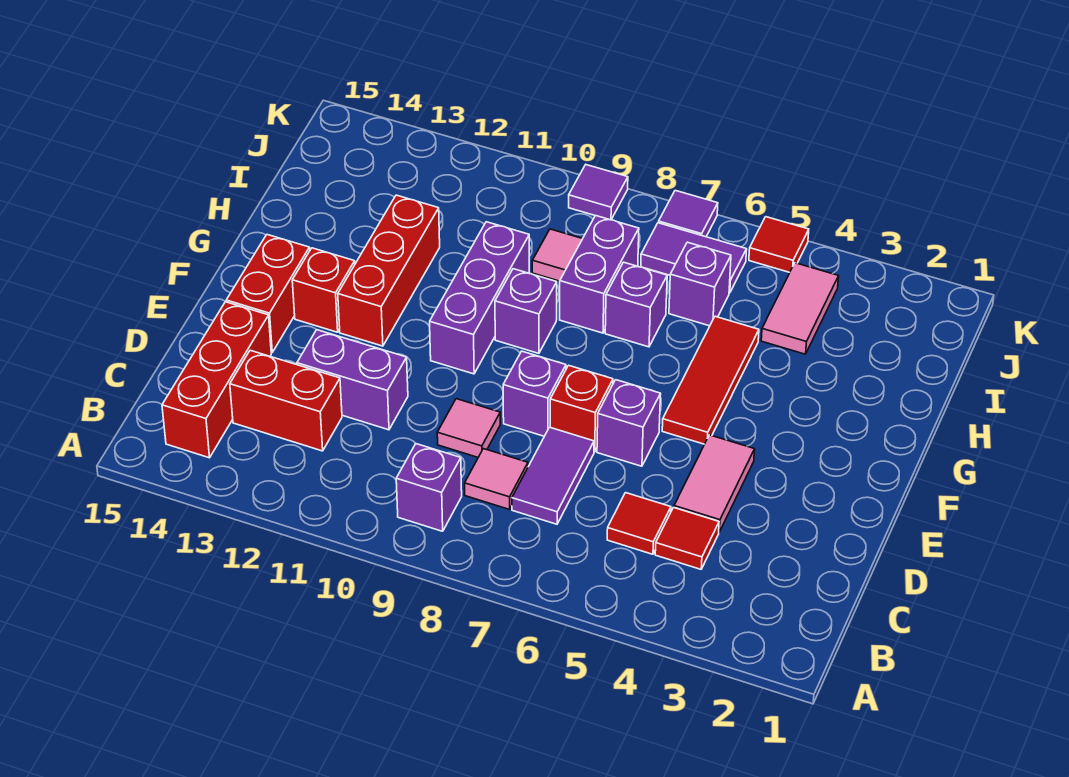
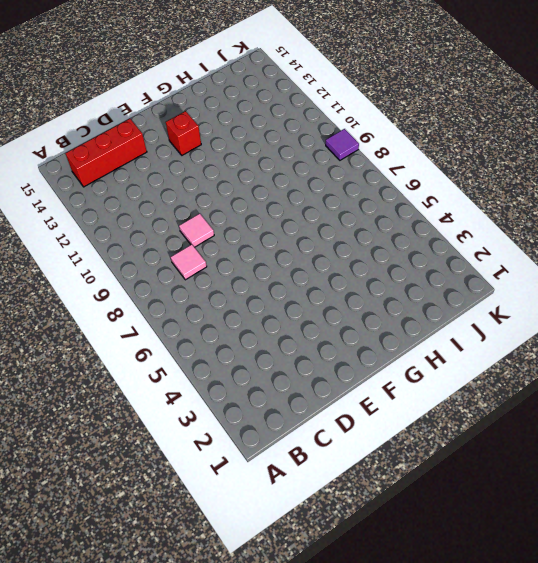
none -> purple 1x1 brick [396,444,462,531]
none -> red 1x1 tile [655,508,719,569]
none -> red 1x1 tile [607,493,671,554]

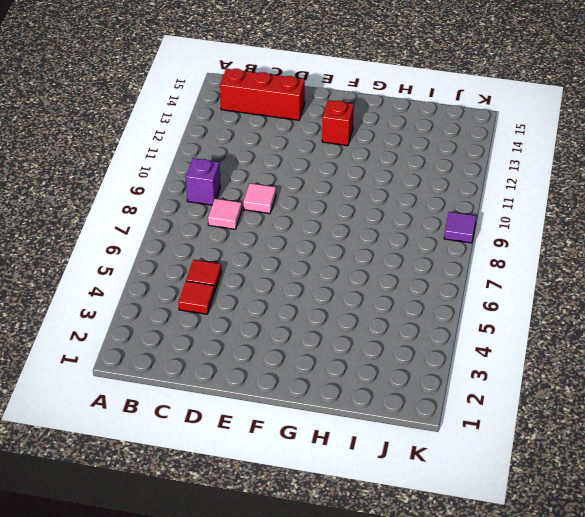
none -> purple 1x2 tile [512,427,594,524]
none -> red 1x2 brick [230,350,342,451]
none -> pink 1x2 tile [674,435,755,532]

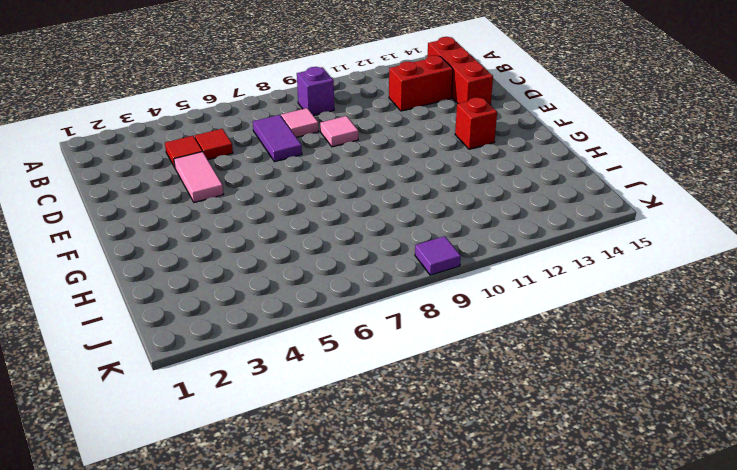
none -> purple 1x2 brick [297,330,408,430]
none -> purple 1x1 brick [597,380,661,466]
none -> red 1x1 brick [550,365,613,452]

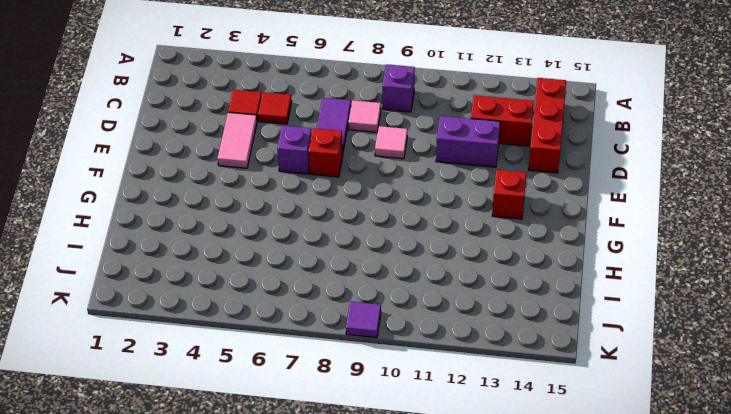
none -> purple 1x1 brick [503,351,566,436]
none -> red 1x2 brick [226,235,310,352]
none -> red 1x3 tile [662,316,759,444]

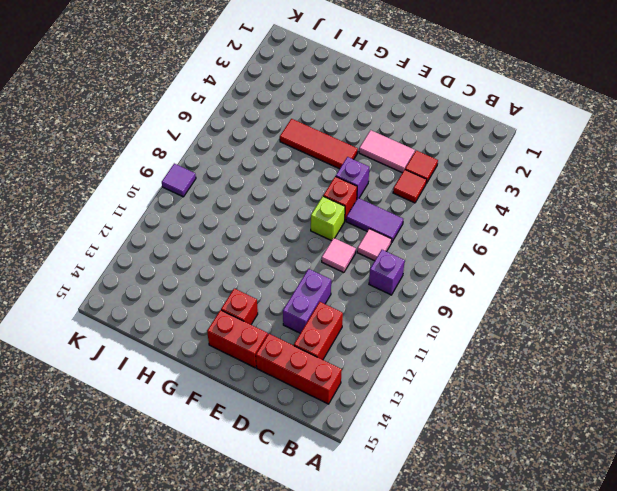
lime 1x1 brick [311,196,345,241] -> purple 1x1 brick [503,351,566,436]
none -> purple 1x3 brick [430,222,529,374]
none -> red 1x3 brick [338,195,440,346]
none -> purple 1x1 brick [495,269,557,353]

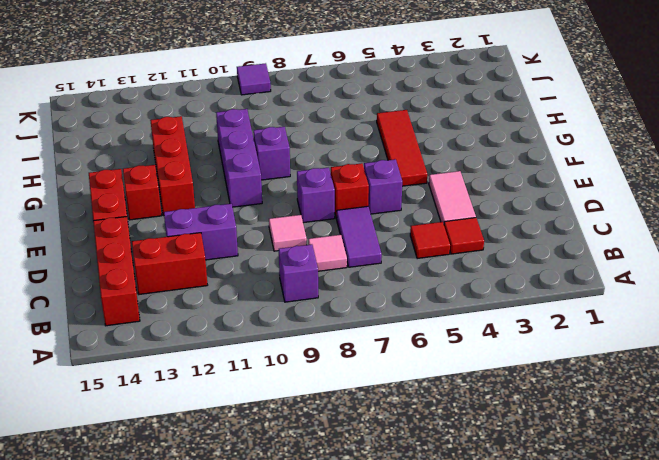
none -> purple 1x1 brick [605,262,667,347]
none -> purple 1x2 brick [560,216,639,333]
none -> pink 1x2 tile [761,263,839,354]

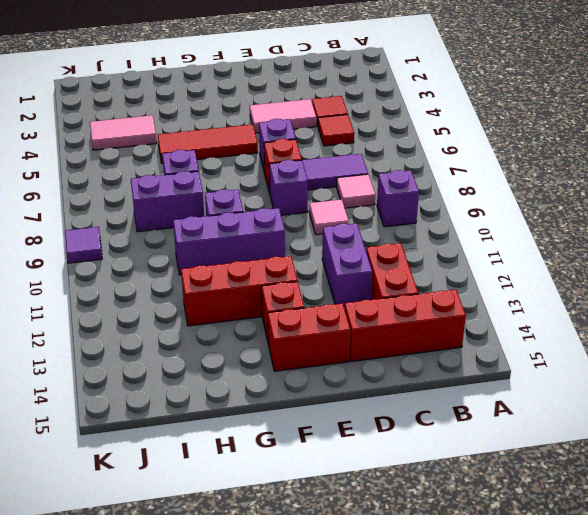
none -> purple 1x1 brick [669,242,731,326]
none -> pink 1x1 tile [532,229,582,281]
none -> purple 1x2 tile [641,223,747,293]

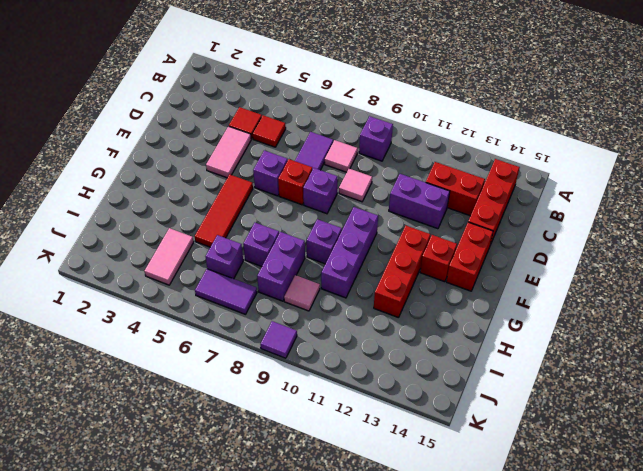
none -> red 1x1 tile [749,217,809,272]
none -> purple 1x1 tile [659,190,718,237]

